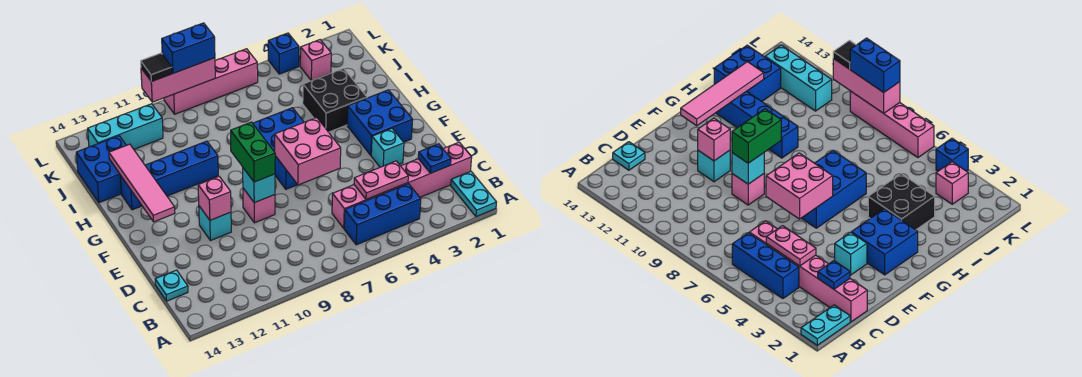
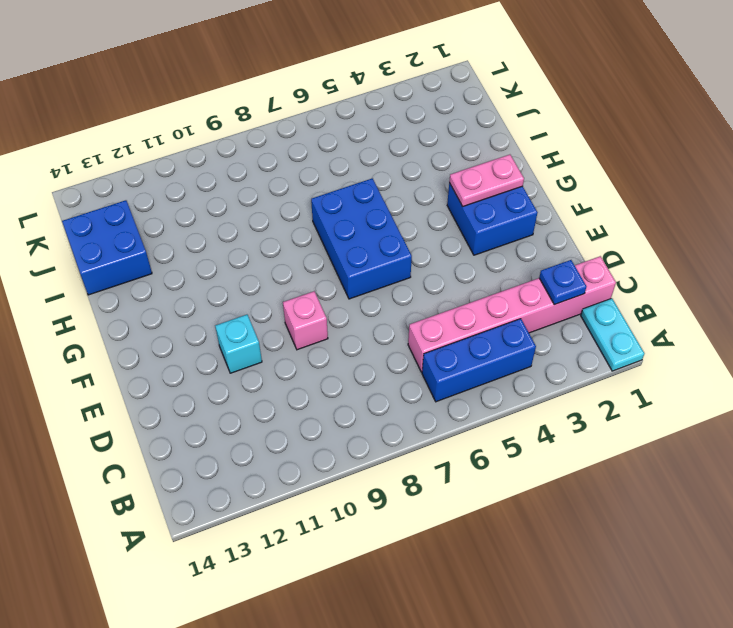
pink 1x2 plate [449,155,524,206] -> pink 1x2 plate moved to [354,161,408,200]
none -> cyan 1x1 plate [155,270,188,301]
none -> cyan 1x1 brick [371,128,404,167]
none -> black 2x2 brick [303,68,367,132]

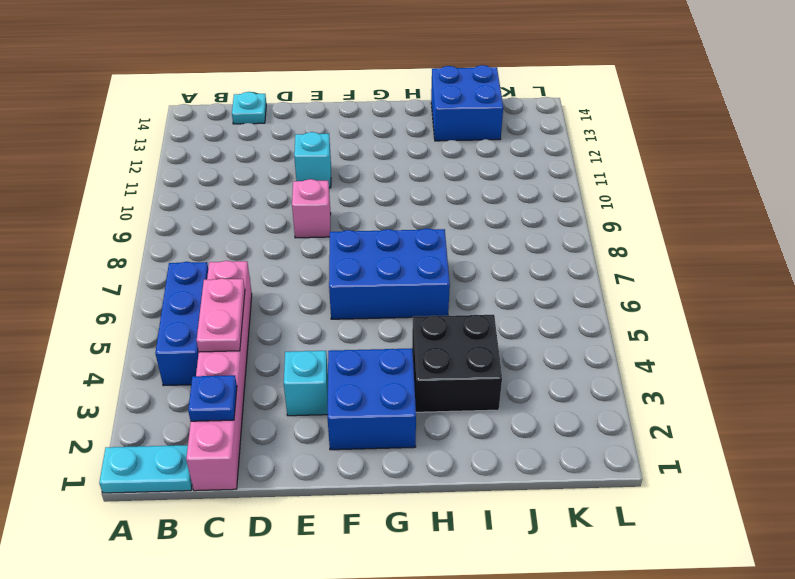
none -> blue 1x4 brick [120,141,218,210]
none -> pink 1x1 brick [300,40,331,81]
none -> cyan 1x3 brick [88,104,163,149]

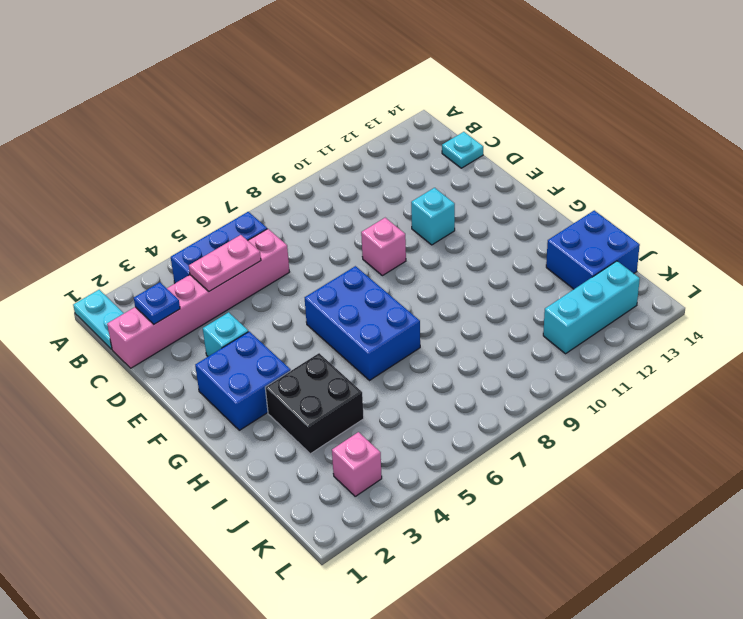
none -> blue 1x4 brick [120,141,218,210]
none -> blue 1x1 brick [268,33,299,74]
none -> pink 1x4 brick [164,49,258,114]

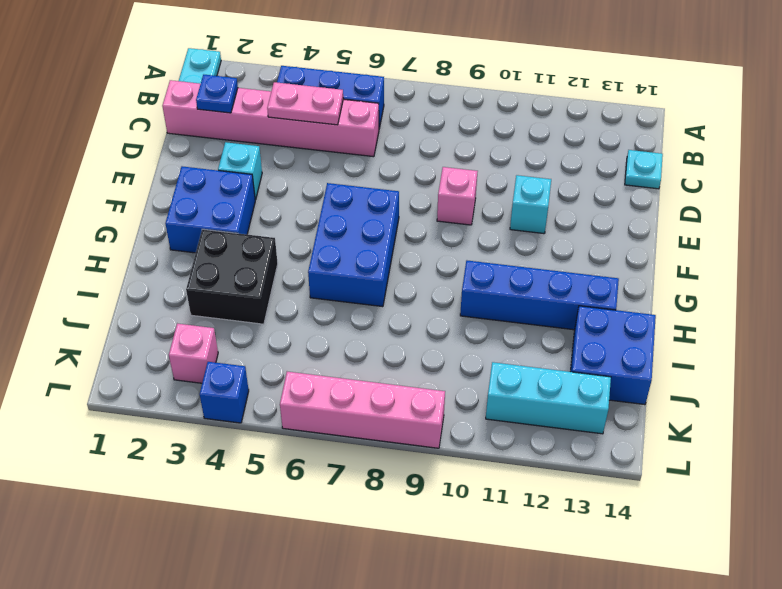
none -> pink 2x2 brick [275,118,341,185]
none -> cyan 1x1 brick [243,168,275,203]
none -> pink 1x1 brick [198,176,231,220]

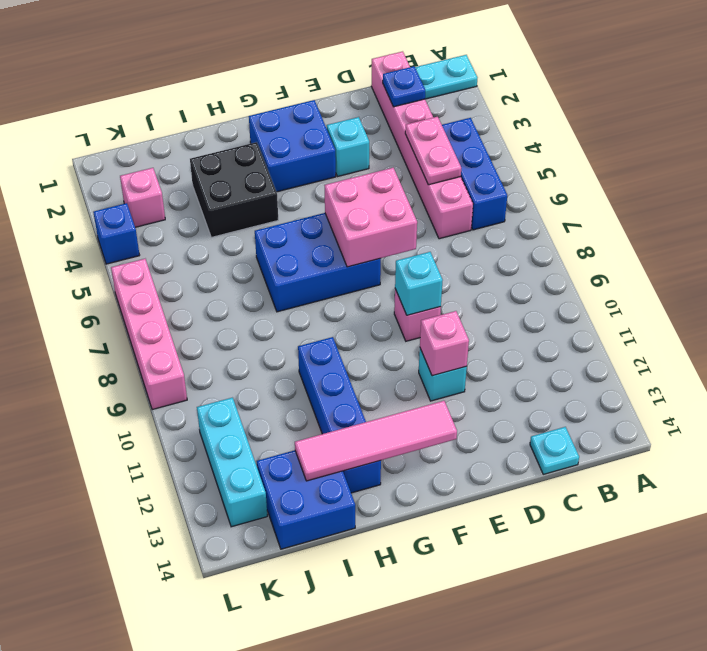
none -> pink 1x3 brick [141,58,215,102]
none -> green 1x2 brick [231,122,275,182]
none -> blue 1x2 brick [162,23,215,73]

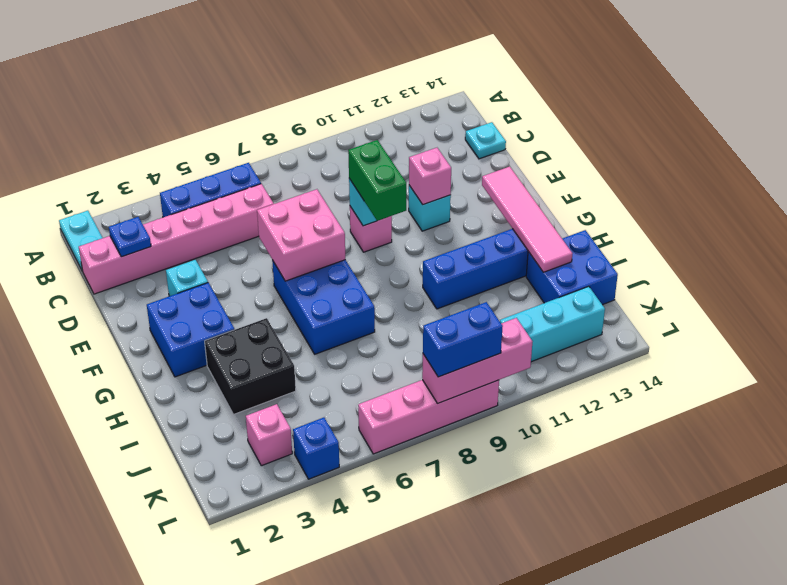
none -> pink 1x2 plate [354,161,408,200]
none -> black 1x1 tile [141,53,172,82]

